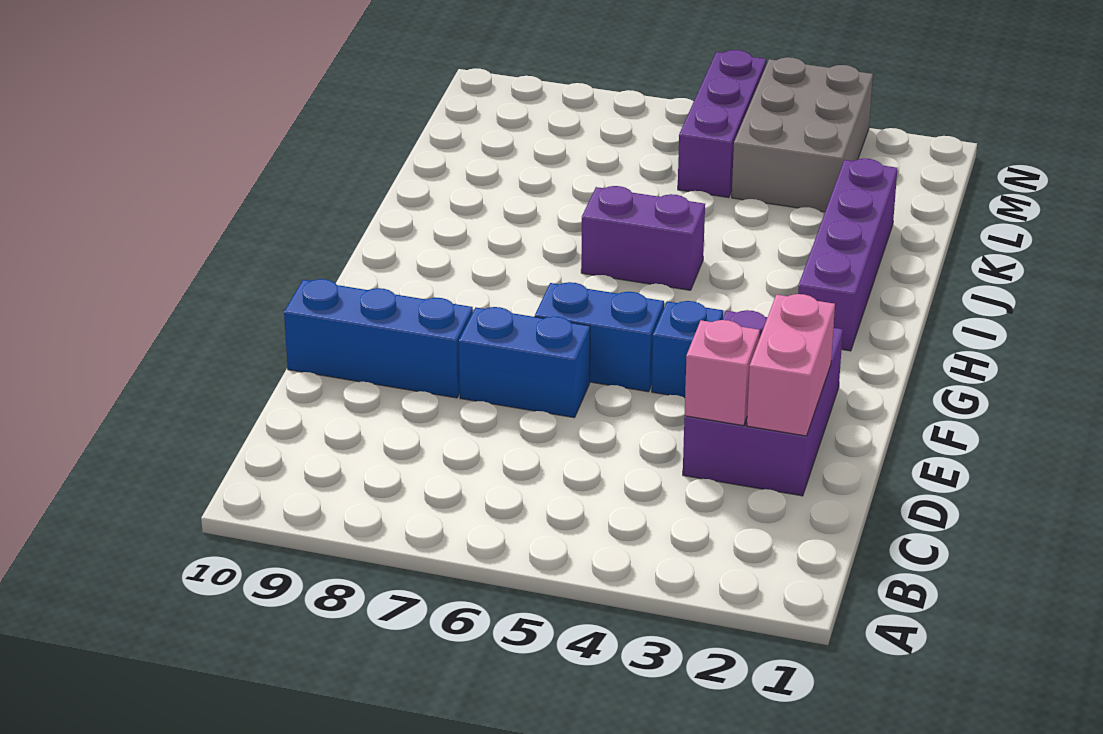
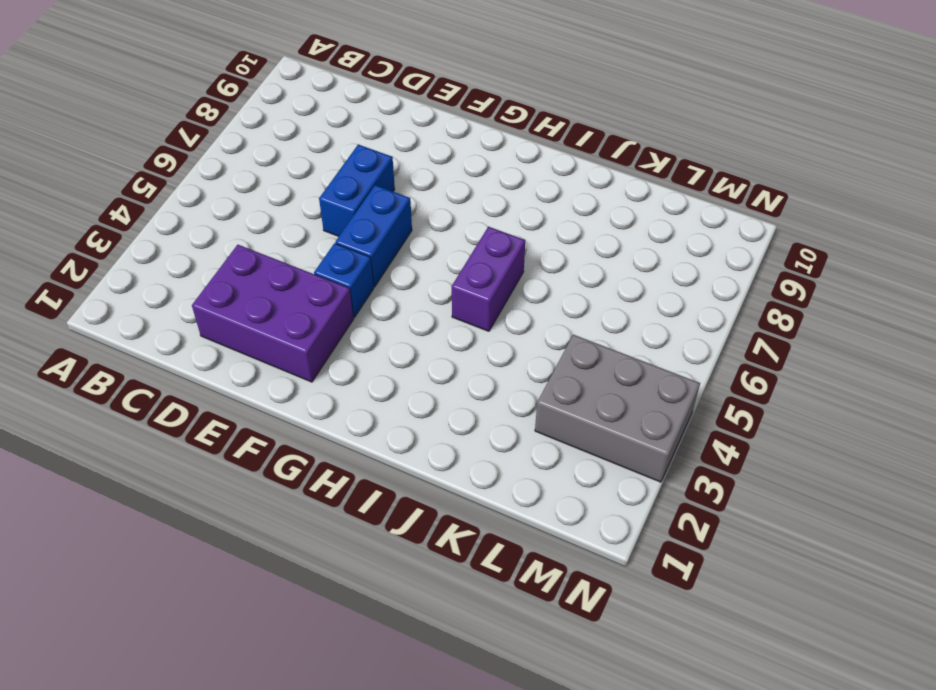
none -> blue 1x3 brick [284,279,473,398]
none -> purple 1x4 brick [798,159,897,351]

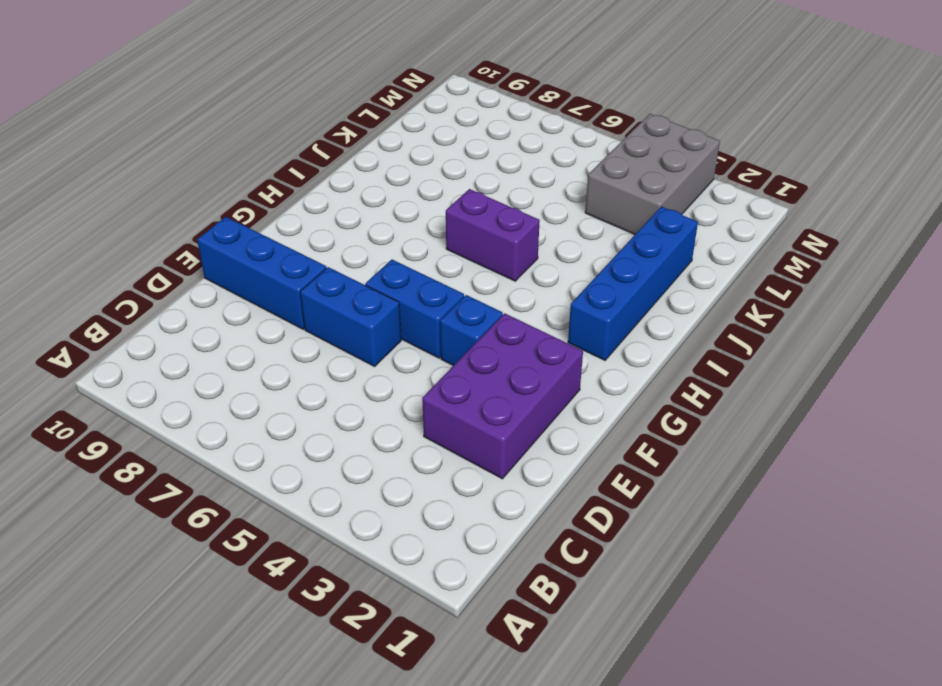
blue 1x4 brick [568,207,698,360] -> purple 1x4 brick [798,159,897,351]
none -> purple 1x3 brick [678,50,766,198]
none -> pink 1x2 brick [747,294,835,436]

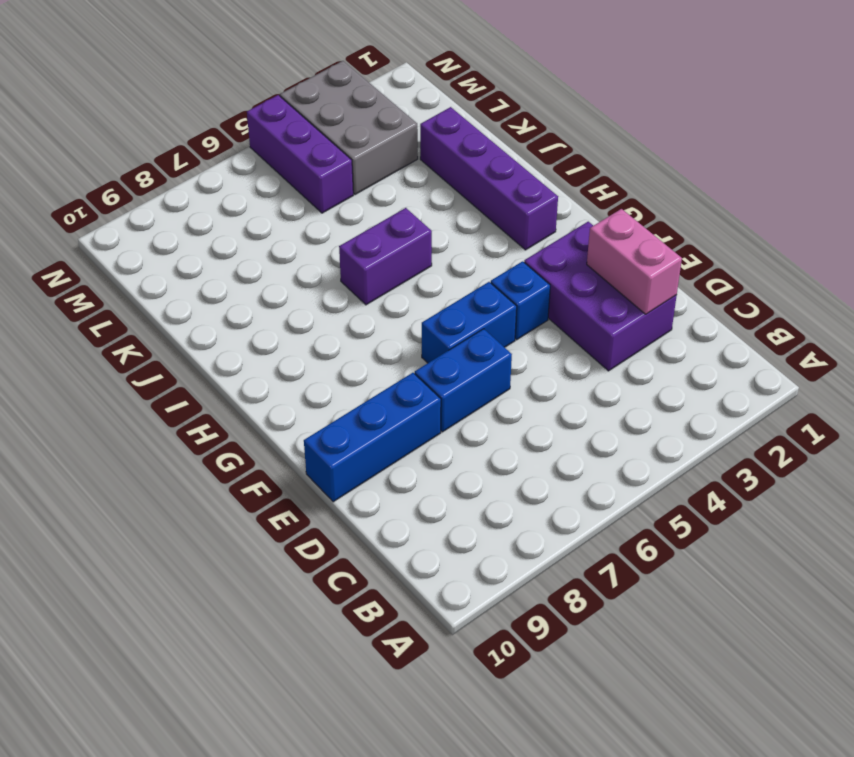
none -> pink 1x1 brick [685,320,760,426]

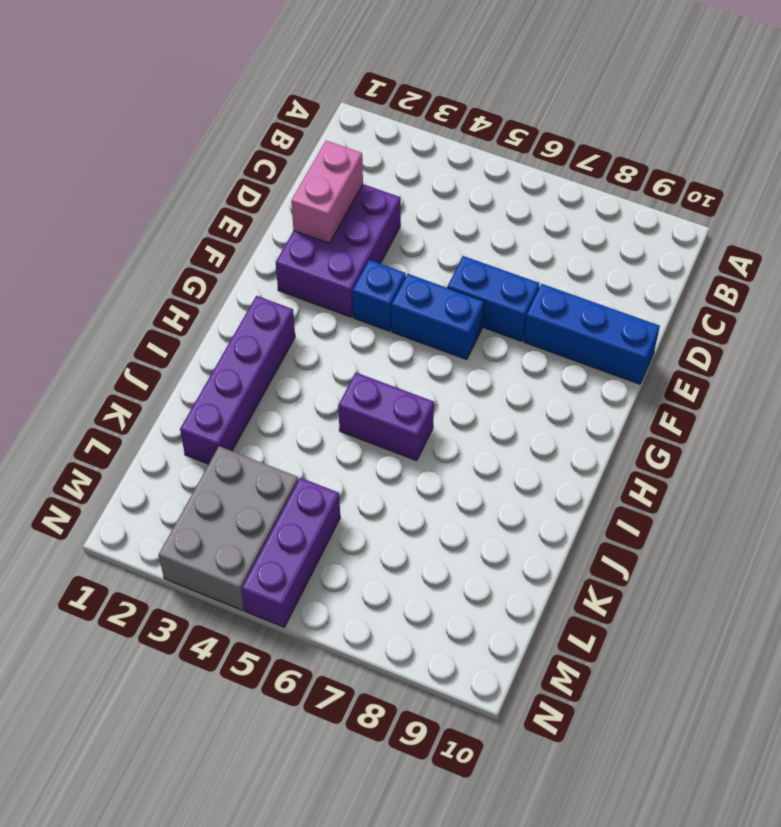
none -> pink 1x1 brick [685,320,760,426]

